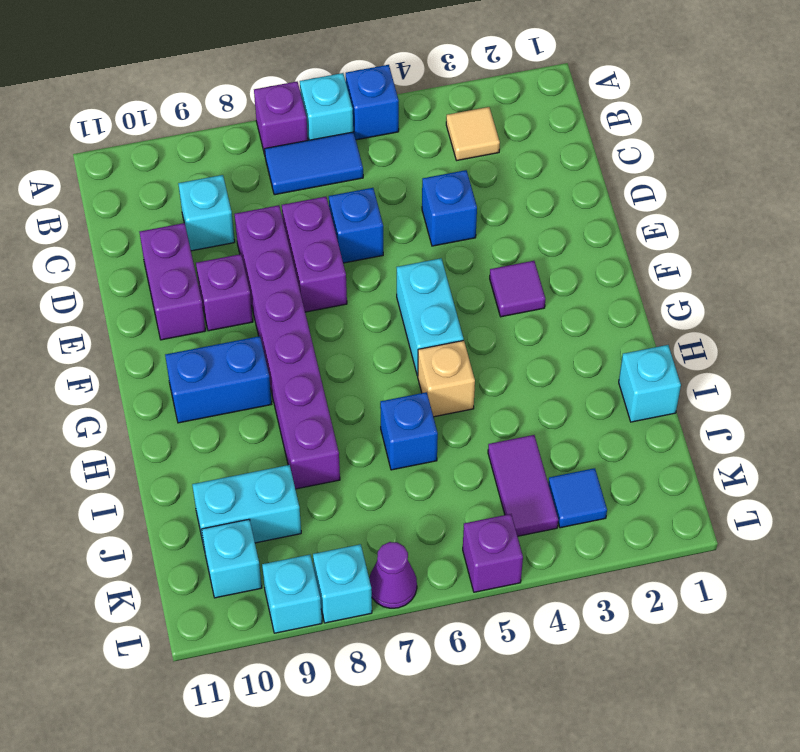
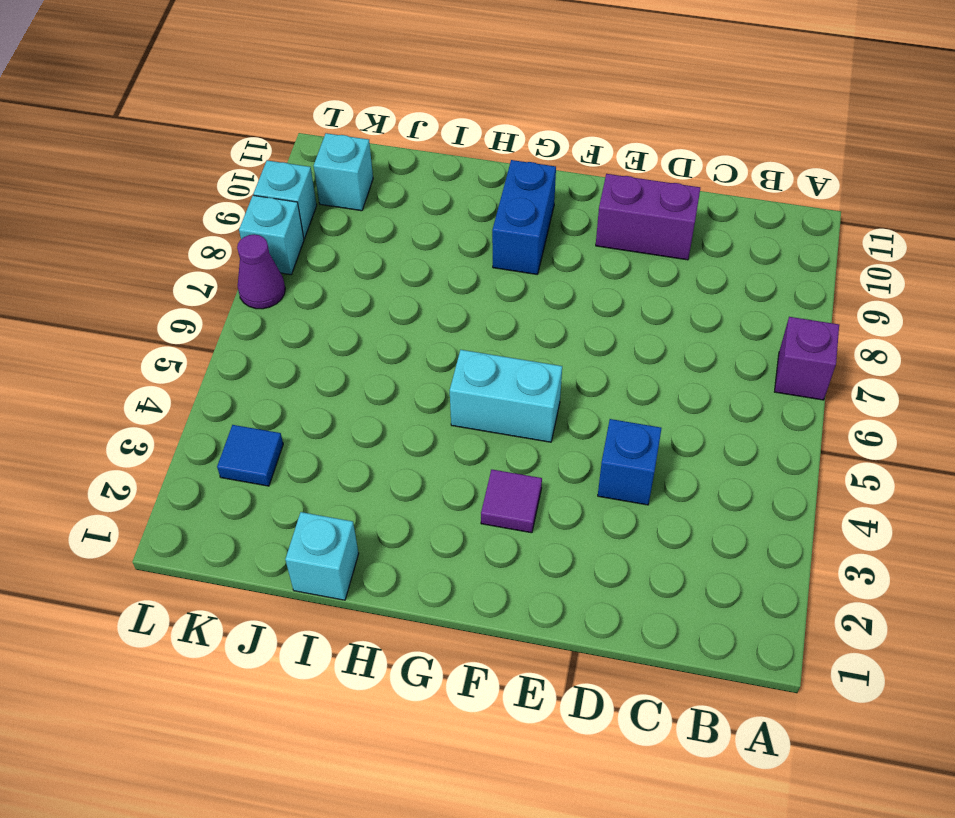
none -> blue 1x1 brick [346,65,399,140]
none -> cyan 1x1 brick [300,73,353,140]
none -> tan 1x1 tile [446,107,500,160]

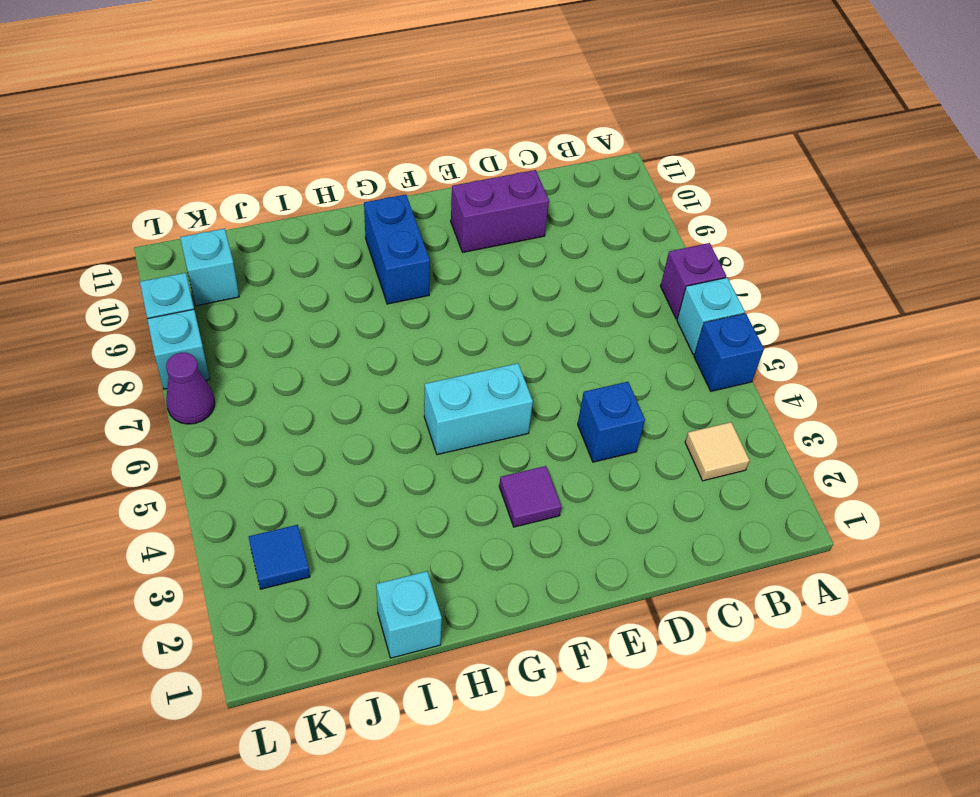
none -> blue 1x2 tile [265,132,363,195]
none -> cyan 1x1 brick [178,175,235,251]
none -> blue 1x1 brick [329,188,383,263]

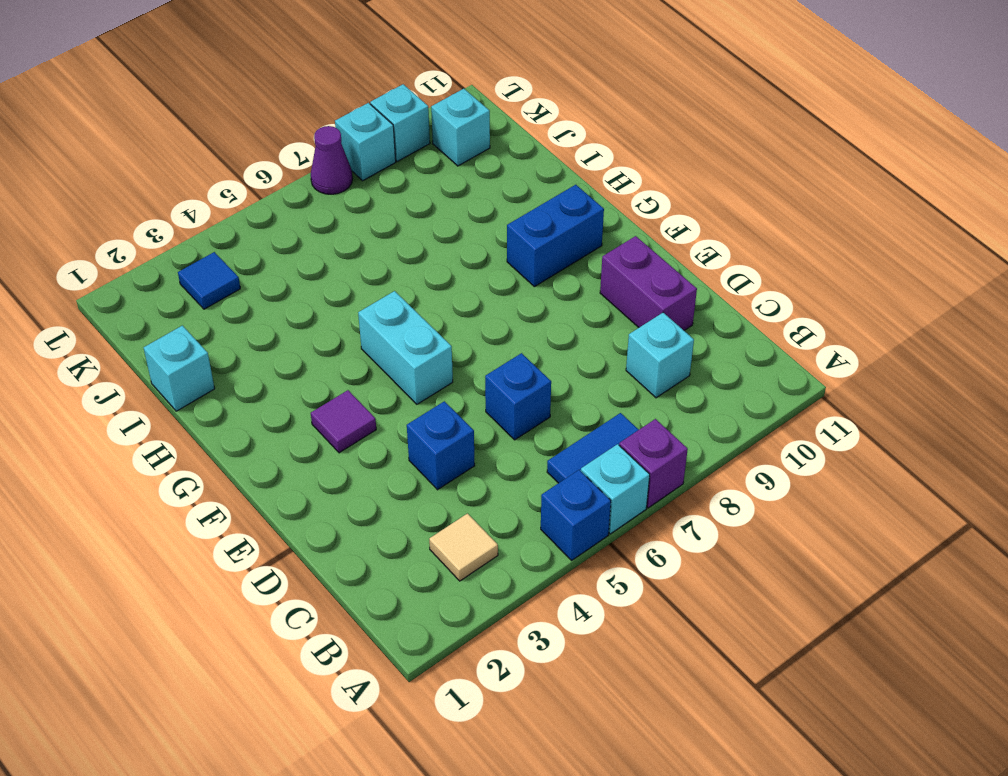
none -> purple 1x2 brick [282,197,347,312]
none -> purple 1x6 brick [235,205,340,489]
none -> purple 1x1 brick [196,254,253,331]

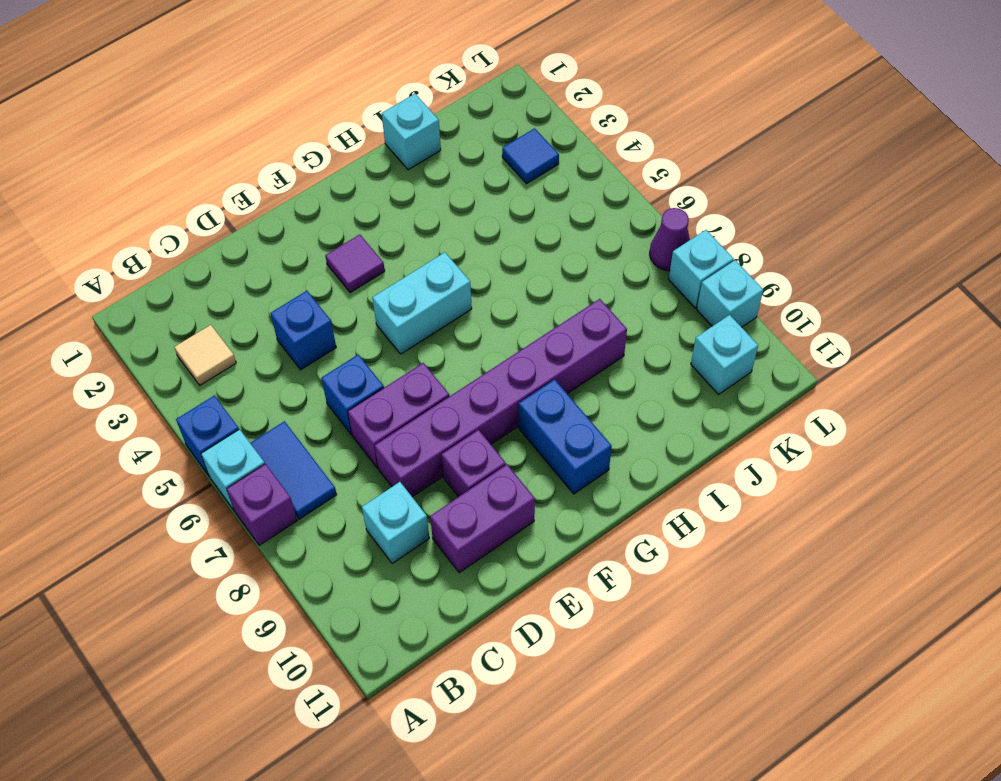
none -> tan 1x1 brick [418,340,475,417]
none -> blue 1x1 brick [380,392,438,470]
none -> purple 1x2 tile [488,435,558,536]

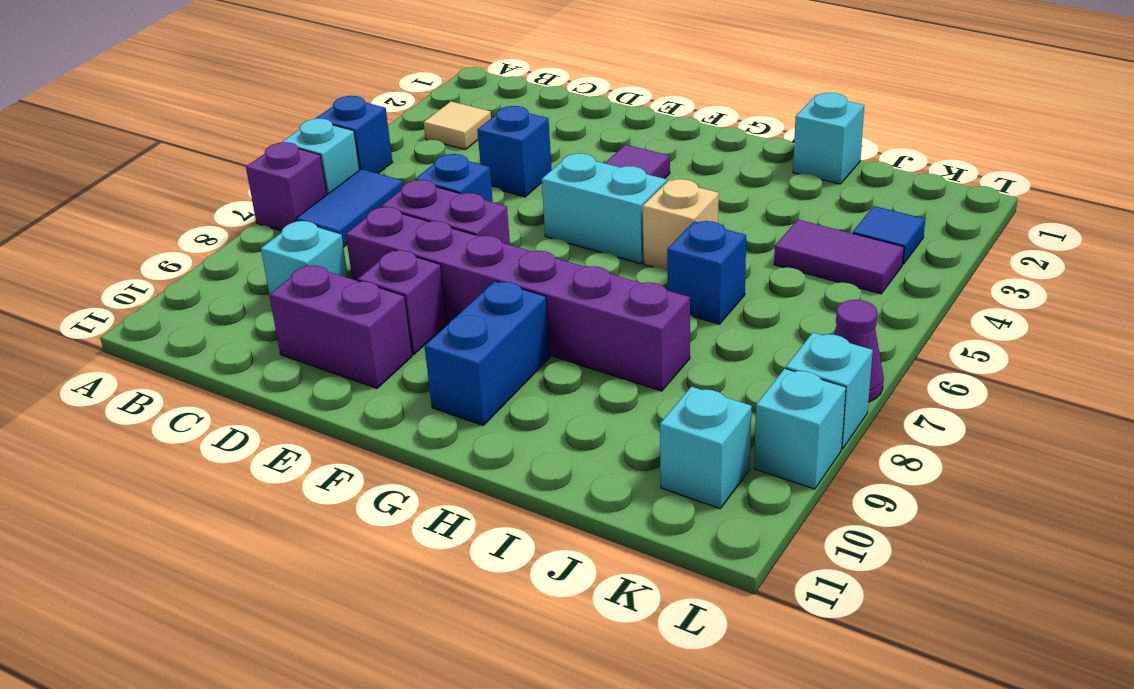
none -> cyan 1x2 brick [192,465,301,550]
none -> purple 1x1 brick [463,514,523,592]

